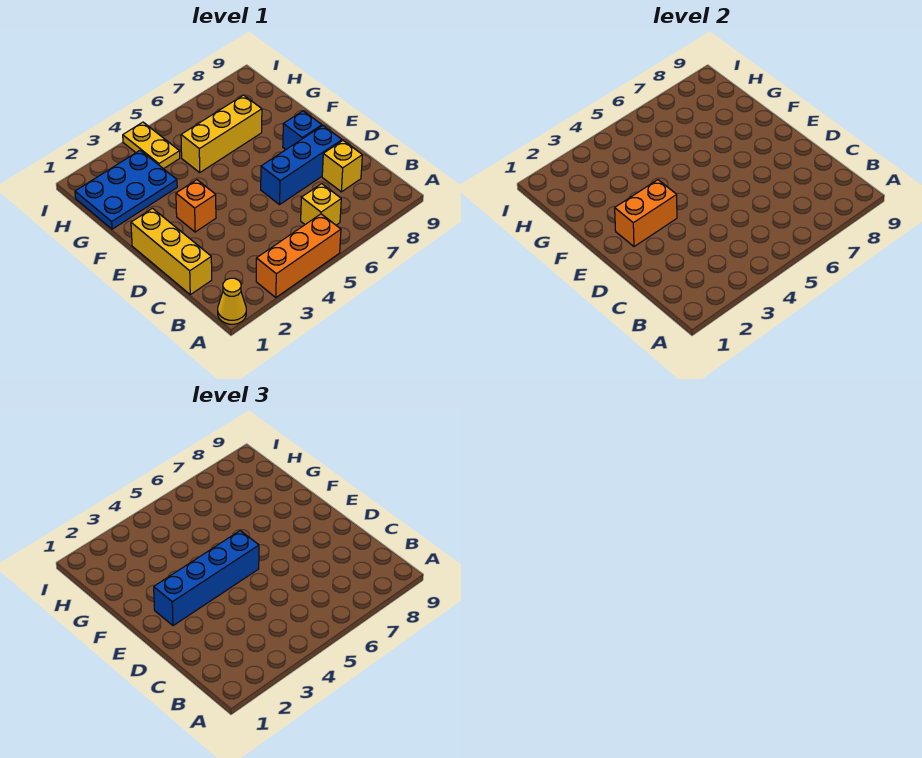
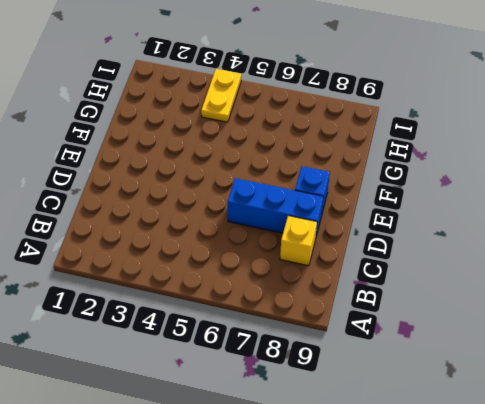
none -> yellow 1x1 cone [218,278,246,324]
none -> orange 1x3 brick [256,214,341,297]
none -> yellow 1x1 brick [301,184,341,225]

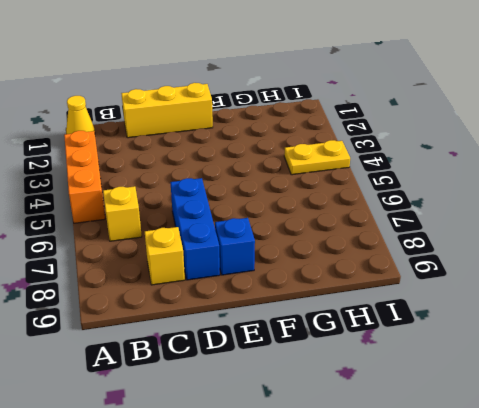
none -> orange 1x1 brick [176,180,216,232]
none -> blue 2x3 plate [75,150,177,229]
none -> yellow 1x3 brick [181,95,262,172]

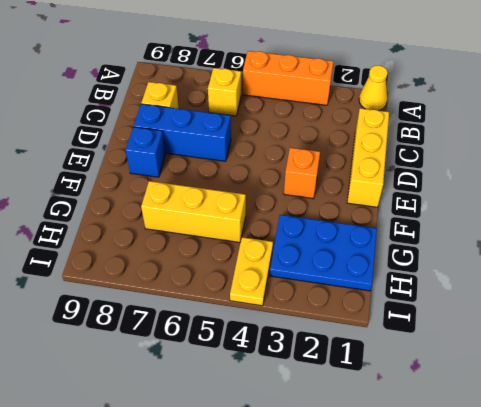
none -> orange 1x2 brick [615,180,677,247]
none -> blue 1x4 brick [154,531,259,626]

